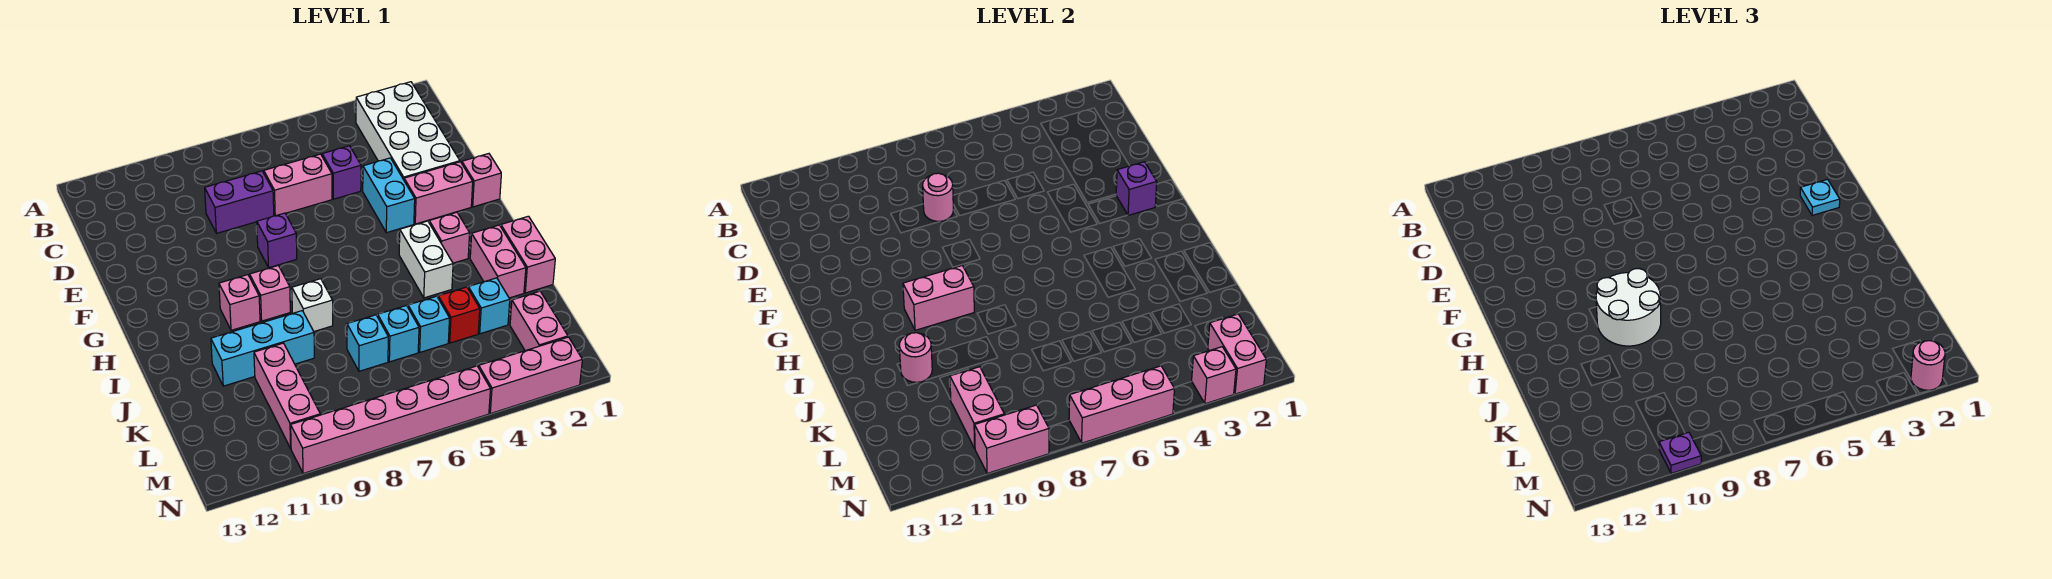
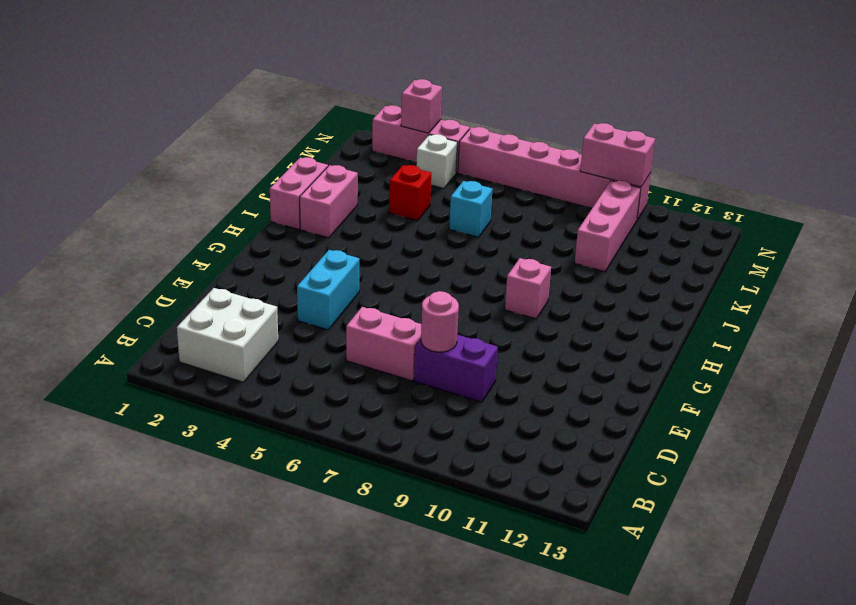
white 2x2 brick [177,288,278,382] -> white 2x4 brick [356,82,460,180]
white 1x1 brick [417,134,457,189] -> white 1x1 brick moved to [292,279,333,331]
none -> purple 1x1 brick [322,146,361,199]
none -> pink 1x1 brick [462,154,501,207]
none -> pink 1x2 brick [404,162,473,224]
none -> purple 1x1 brick [257,213,297,268]

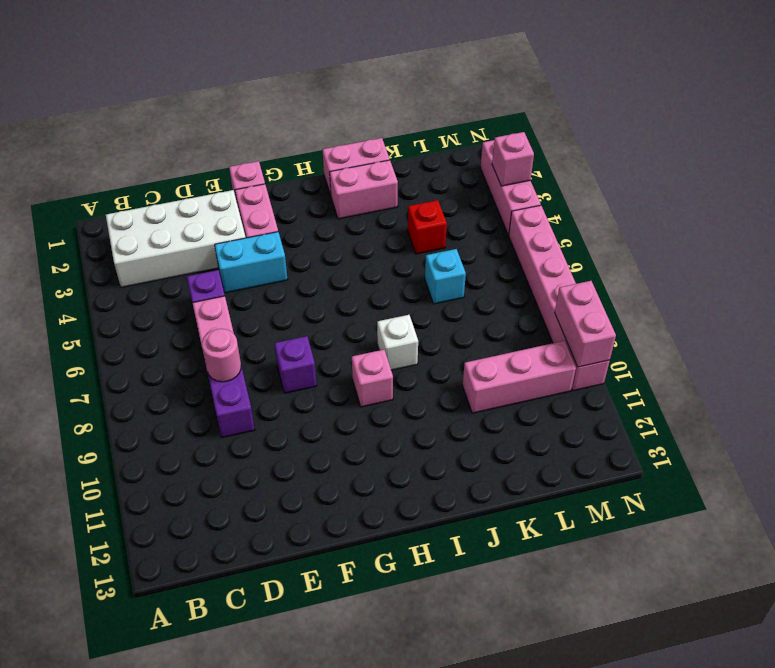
none -> pink 1x1 brick [429,212,470,263]
none -> white 1x2 brick [399,221,453,298]
none -> pink 1x1 brick [219,275,260,330]
none -> cyan 1x3 brick [211,311,314,386]

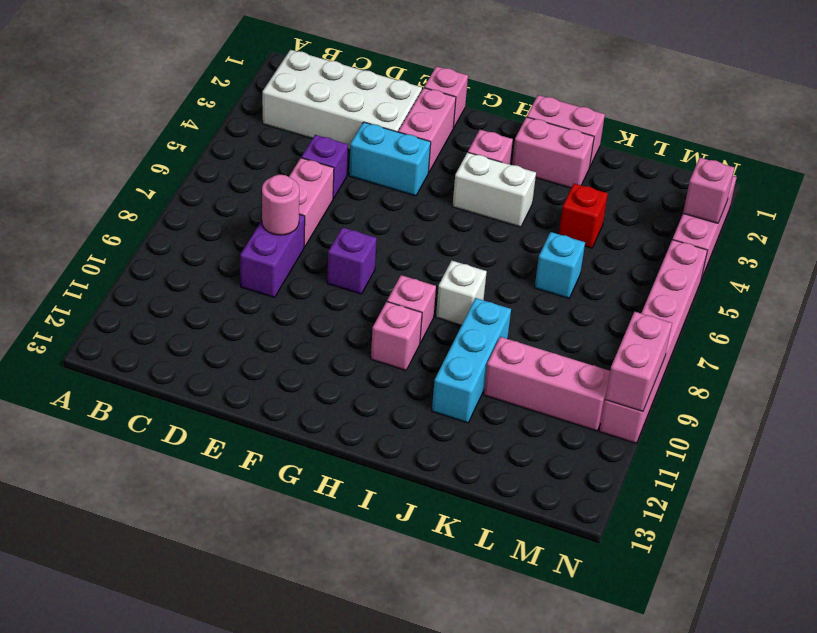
none -> cyan 1x1 brick [468,278,510,334]
none -> cyan 1x1 brick [408,296,450,352]
none -> cyan 1x1 brick [347,315,388,371]
none -> pink 1x2 brick [510,291,568,351]

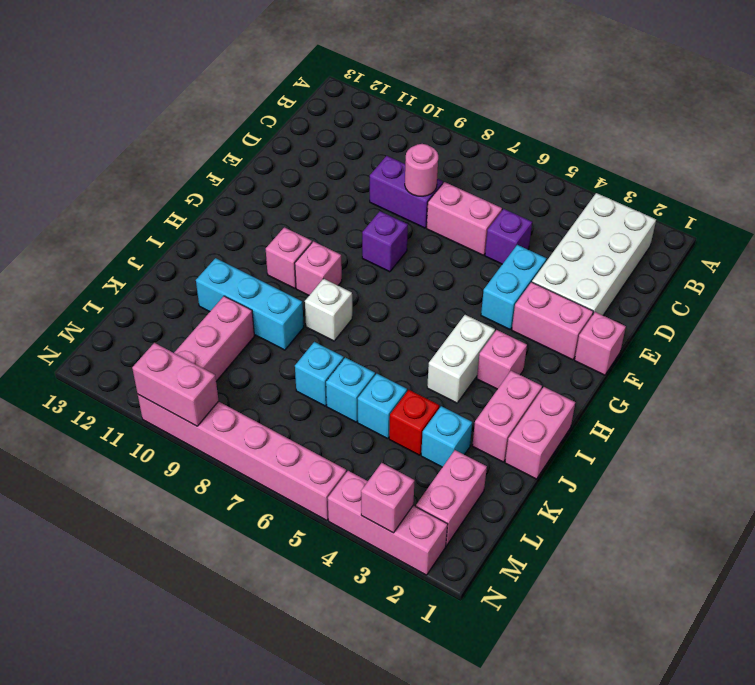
none -> purple 1x1 brick [1116,162,1157,215]
none -> pink 1x2 brick [903,266,974,330]
none -> pink 1x1 round brick [899,333,932,382]
none -> pink 1x2 brick [950,367,1004,448]

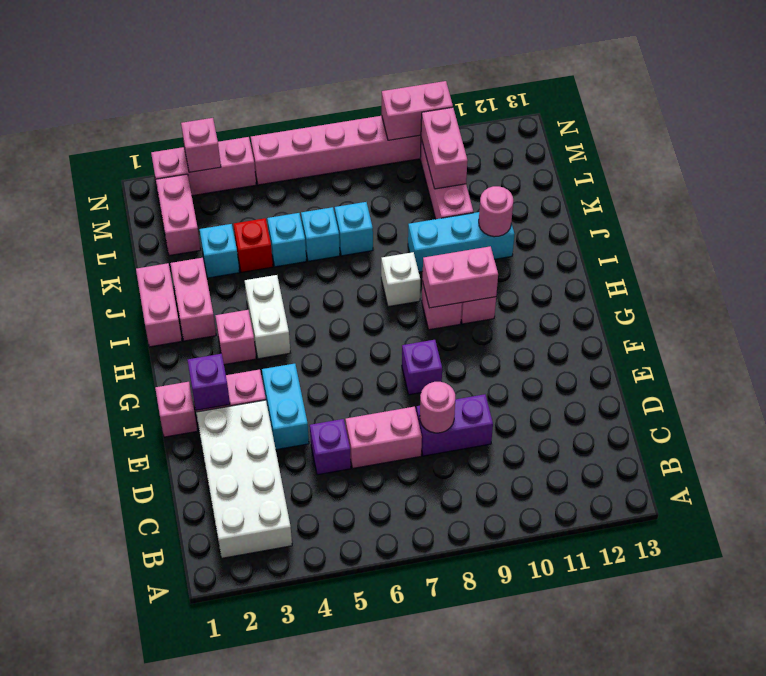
none -> pink 1x2 brick [1208,314,1266,394]
none -> pink 1x3 brick [1069,366,1174,443]
none -> cyan 1x1 plate [1800,179,1840,215]
none -> white 2x2 round brick [1596,269,1661,346]

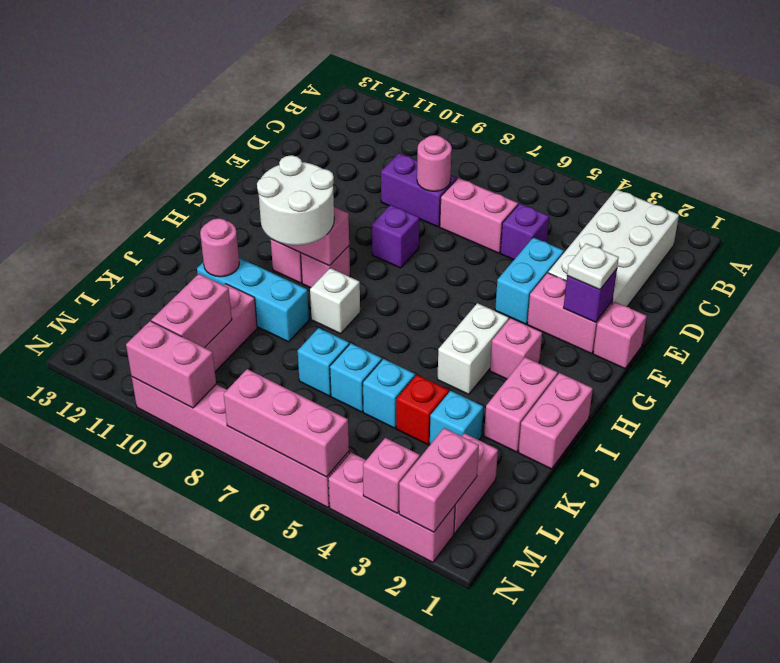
white 1x1 plate [567,243,619,290] -> cyan 1x1 plate [1800,179,1840,215]
none -> pink 1x1 round brick [1911,341,1945,391]
none -> purple 1x1 plate [1659,432,1701,473]

